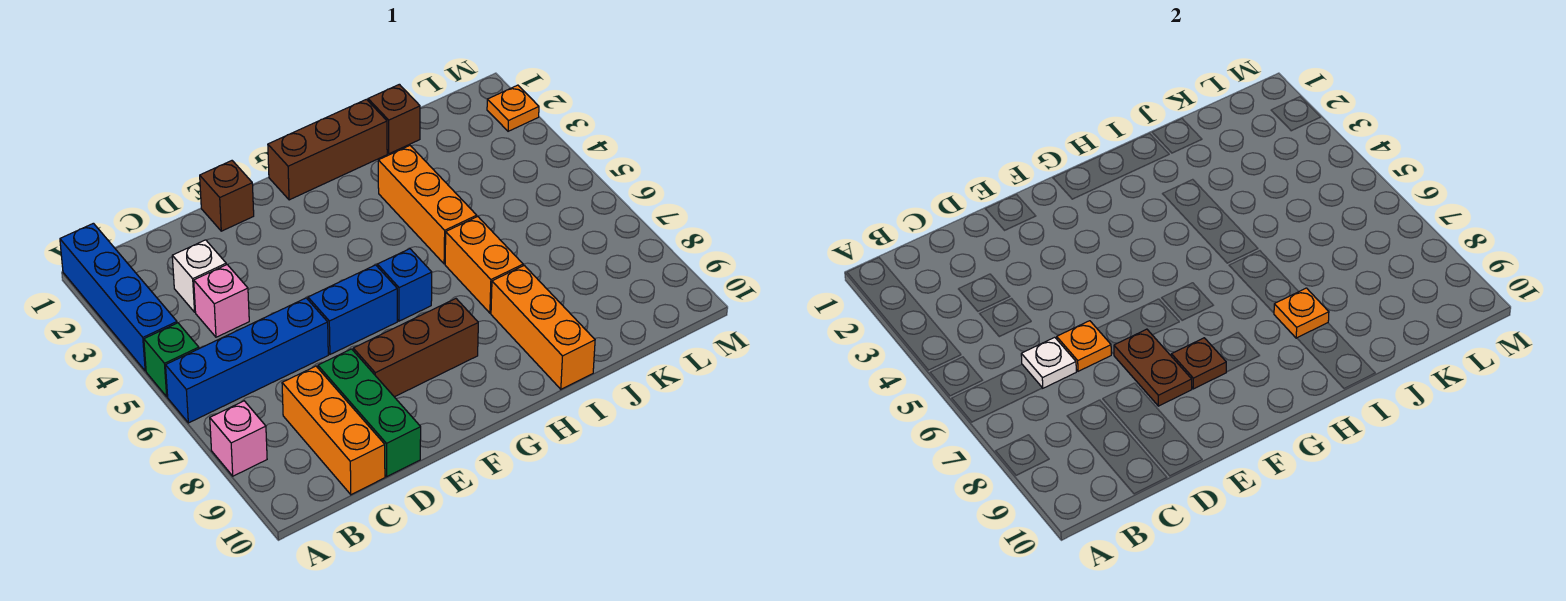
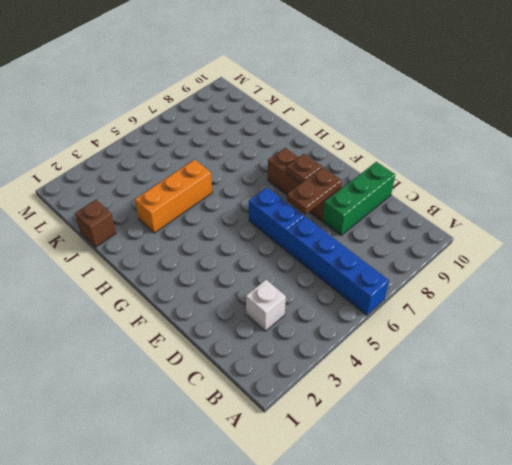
none -> blue 1x4 brick [60,223,177,371]
none -> green 1x1 brick [144,323,199,397]
none -> pink 1x1 brick [210,401,267,476]

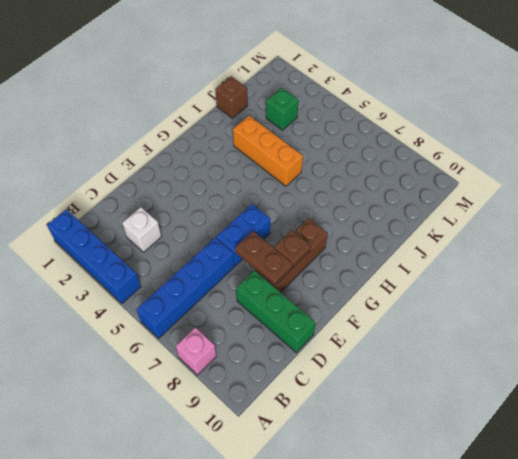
green 1x1 brick [266,88,299,130] -> green 1x1 brick moved to [144,323,199,397]
none -> pink 1x1 brick [194,265,249,337]
none -> orange 1x3 brick [282,366,385,495]
none -> brown 1x1 brick [200,161,254,231]

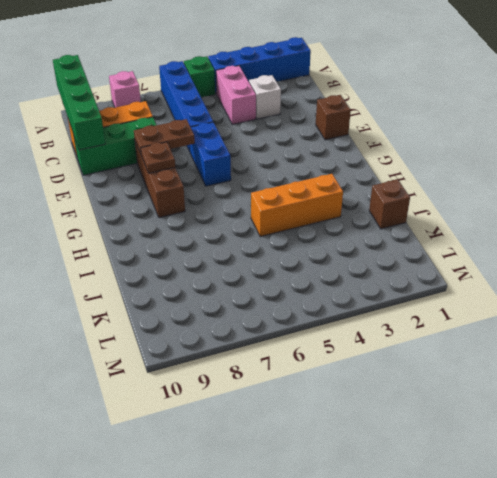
green 1x4 brick [53,55,105,150] -> none
pink 1x2 brick [216,66,256,124] -> pink 1x1 brick [194,265,249,337]
none -> brown 1x3 brick [268,99,387,200]
none -> blue 1x1 brick [377,249,432,321]
none -> orange 1x2 brick [445,217,523,313]

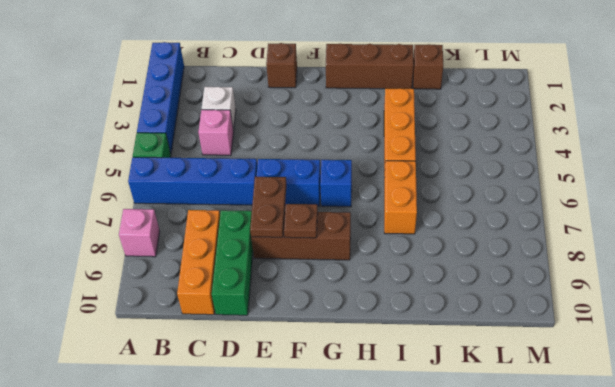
none -> orange 1x3 brick [491,265,595,389]
none -> orange 1x1 plate [487,85,539,131]
none -> white 1x1 plate [1021,337,1077,388]

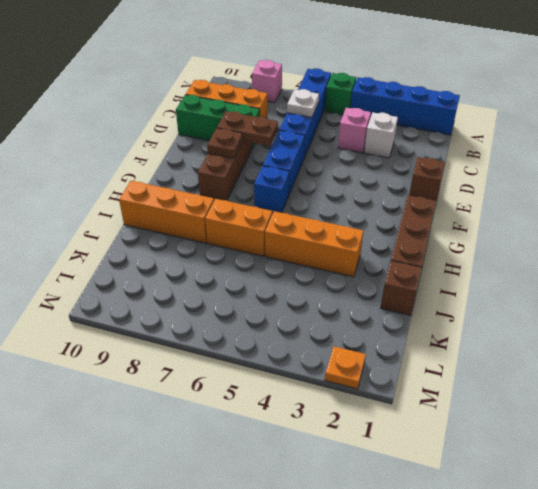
none -> orange 1x1 plate [1057,321,1111,371]
none -> orange 1x1 plate [1274,288,1329,338]

